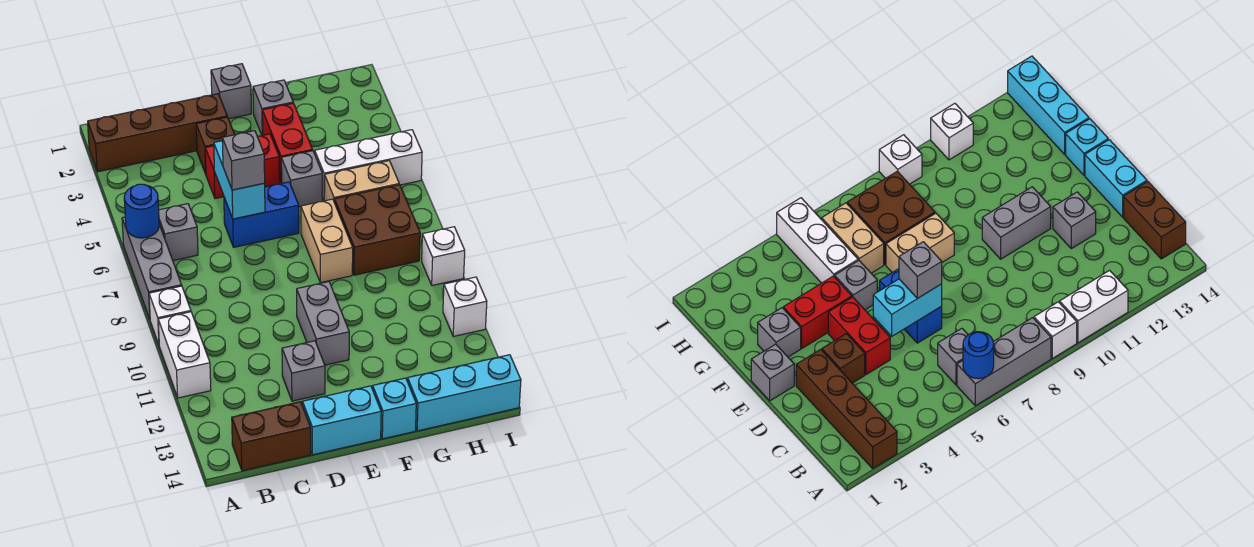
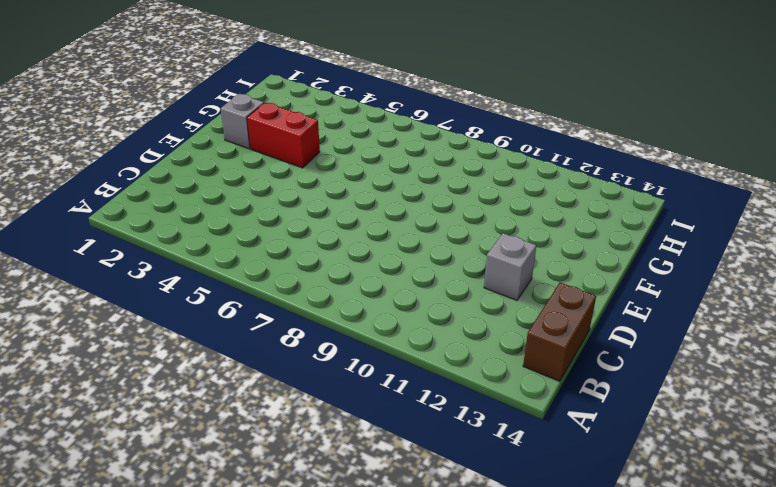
none -> brown 1x4 brick [88,94,227,172]
none -> grey 1x3 brick [122,217,182,319]
none -> white 1x1 brick [149,286,191,344]

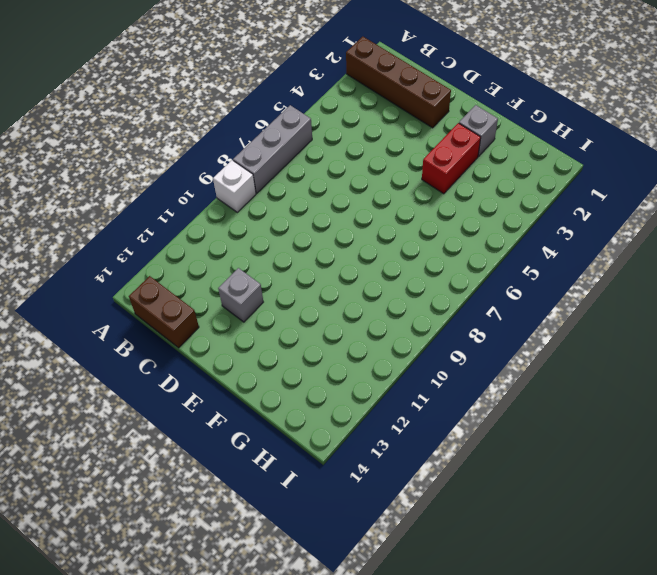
none -> white 1x2 brick [158,312,211,398]
none -> grey 1x1 brick [159,204,198,261]
none -> brown 1x1 brick [196,117,235,174]

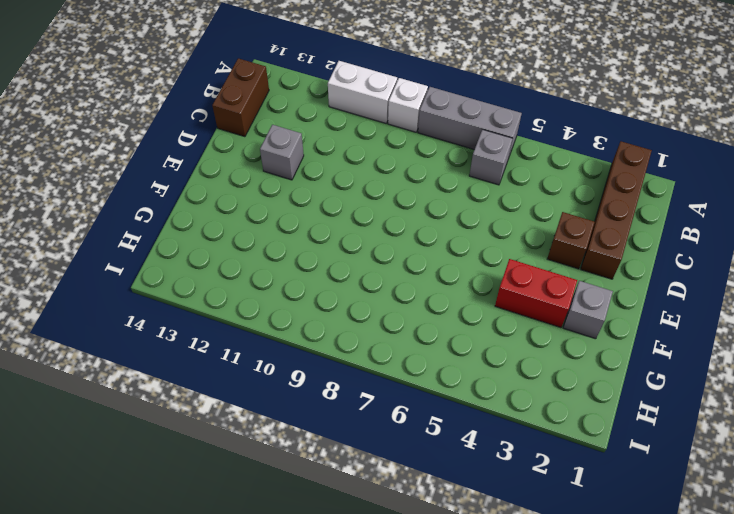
none -> red 1x2 brick [205,134,280,199]
none -> blue 1x2 brick [224,182,299,247]
none -> cyan 1x2 brick [302,386,381,455]

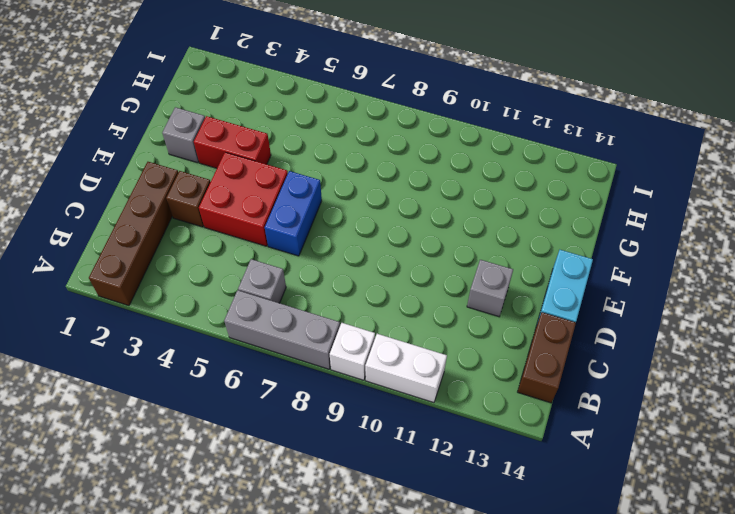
red 2x2 brick [199,152,288,246] -> red 1x2 brick [205,134,280,199]
none -> grey 1x1 brick [211,64,251,119]
none -> grey 1x2 brick [297,282,349,365]
none -> grey 1x1 brick [281,151,322,207]

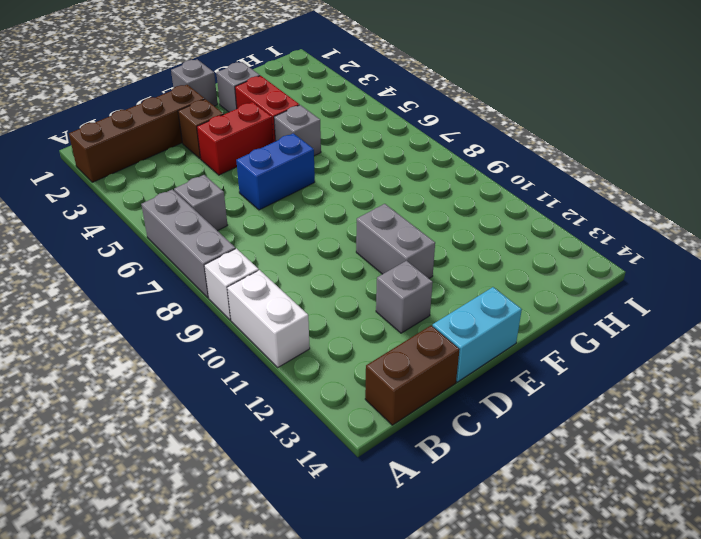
none -> tan 1x2 brick [301,199,353,283]
none -> cyan 1x1 brick [373,378,416,439]
none -> white 1x3 brick [315,130,422,200]

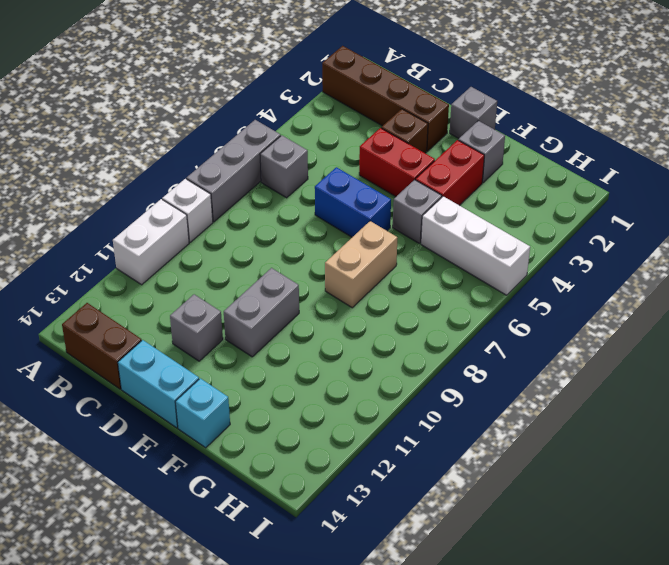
none -> tan 1x2 brick [324,161,399,202]
none -> brown 2x2 brick [334,185,420,275]
none -> cyan 1x3 brick [408,355,521,431]

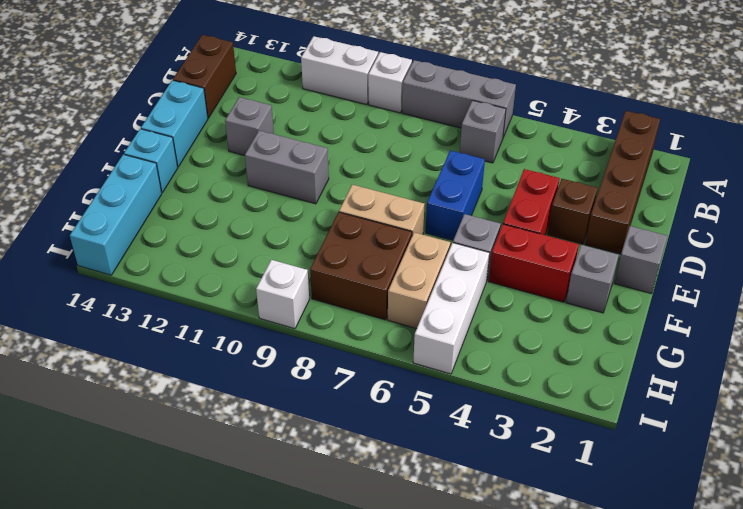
none -> white 1x1 brick [443,277,487,336]
none -> blue 1x1 round brick [124,184,159,238]
none -> cyan 1x2 brick [214,141,265,219]

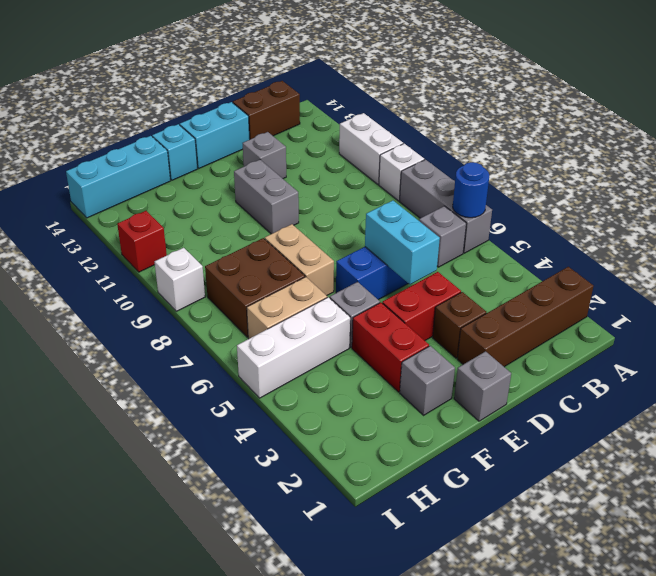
red 1x1 brick [117,211,167,272] -> white 1x1 brick [443,277,487,336]
none -> grey 1x1 brick [222,131,265,190]

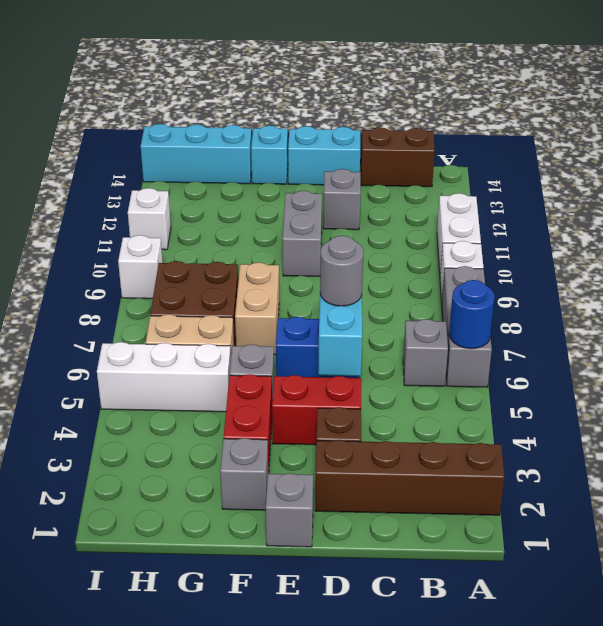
grey 1x1 round brick [320,236,363,306] -> grey 1x1 brick [222,131,265,190]

